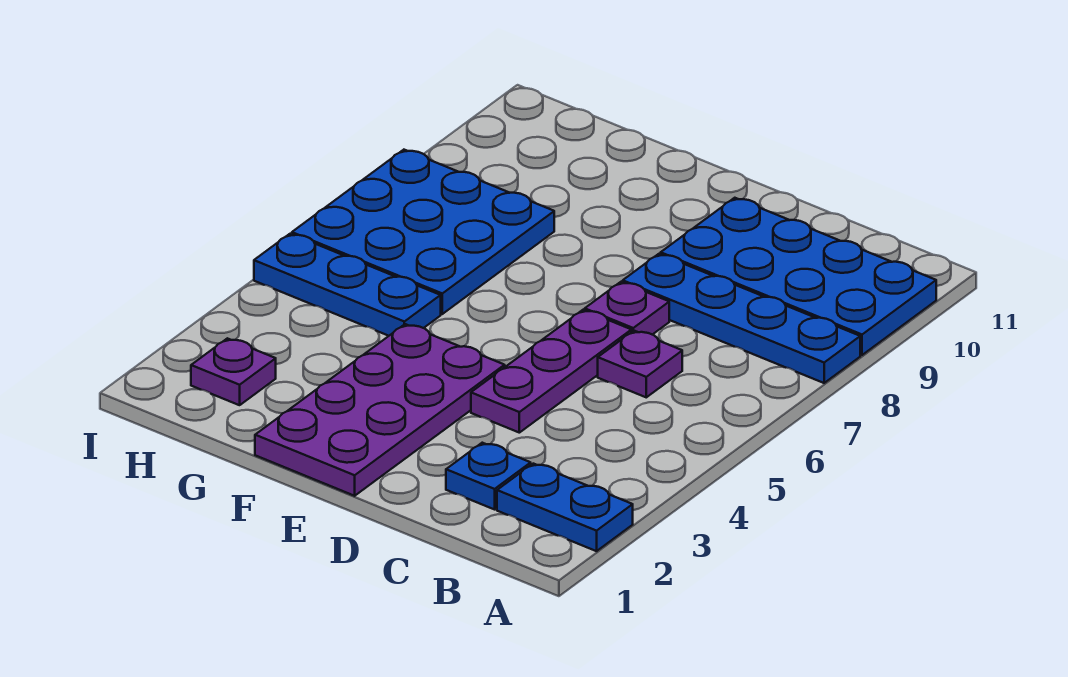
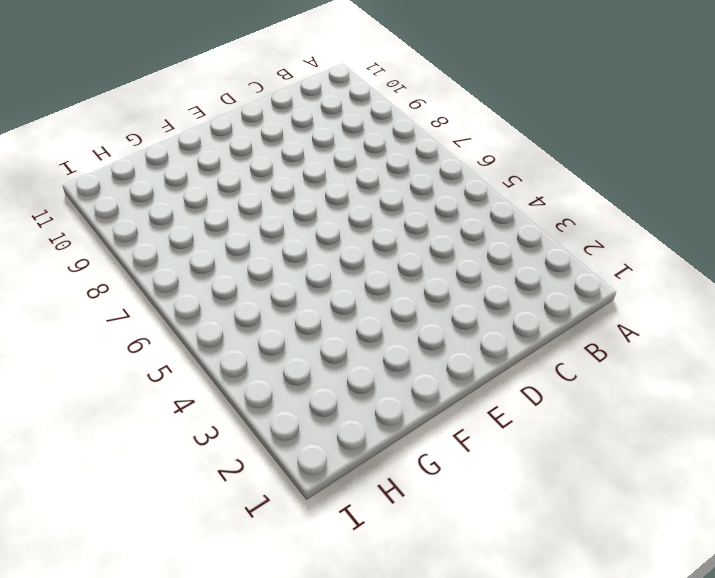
none -> blue 1x2 plate [497,464,633,551]
none -> blue 1x4 plate [623,254,860,383]

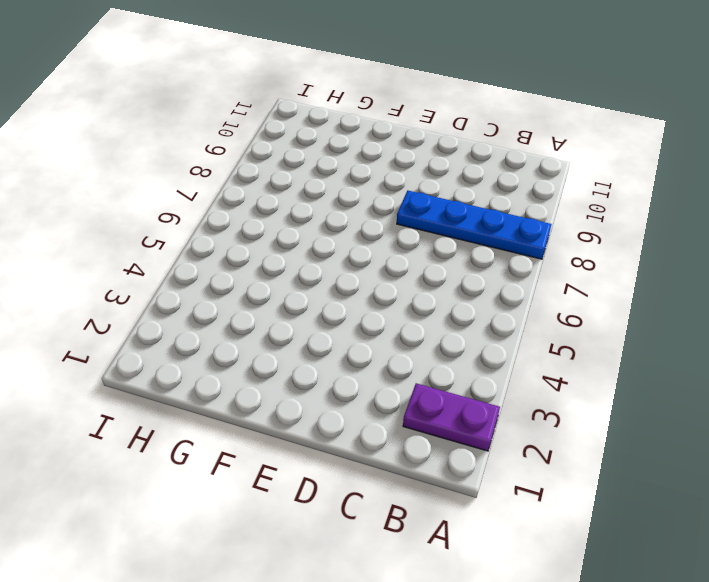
purple 1x2 plate [403,383,500,451] -> blue 1x2 plate [497,464,633,551]
none -> blue 2x4 plate [661,198,936,355]
none -> blue 1x1 plate [446,443,531,509]

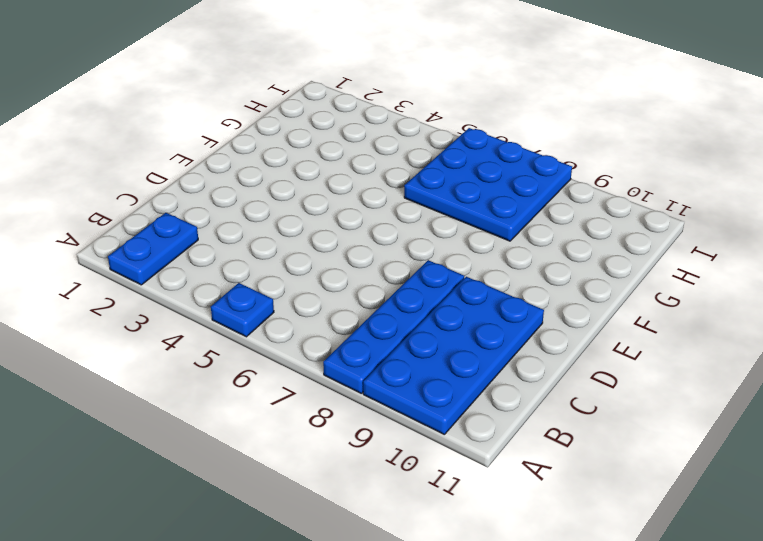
blue 1x1 plate [211,283,274,337] -> blue 1x1 plate moved to [446,443,531,509]
none -> purple 1x1 plate [598,331,682,397]
none -> purple 1x3 plate [471,310,631,433]

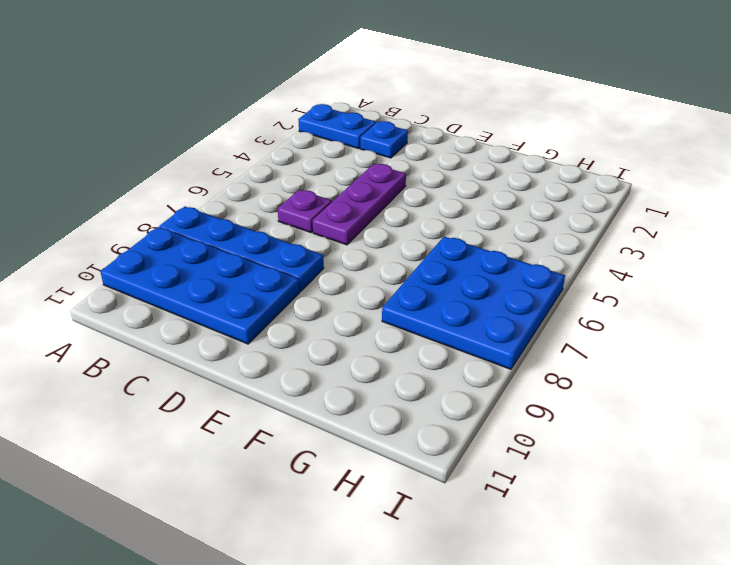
none -> purple 1x1 plate [585,282,669,335]
none -> purple 2x4 plate [255,324,505,496]

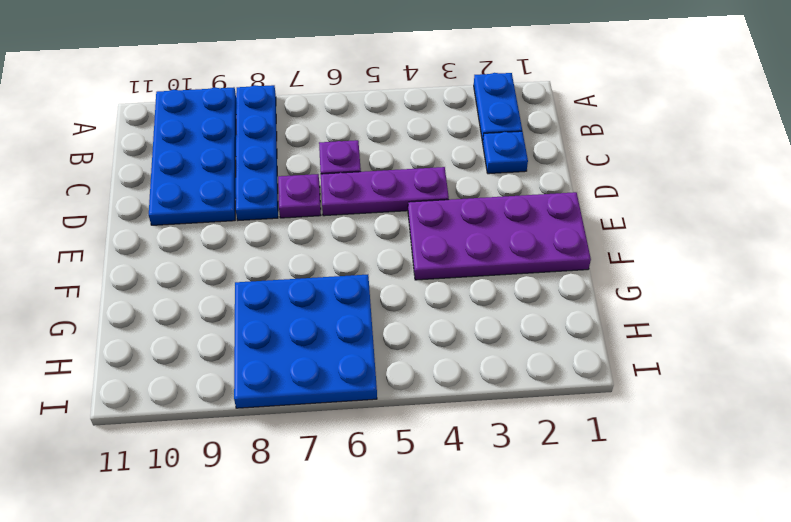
none -> blue 1x3 plate [254,234,441,336]
none -> purple 1x1 plate [191,338,276,405]

